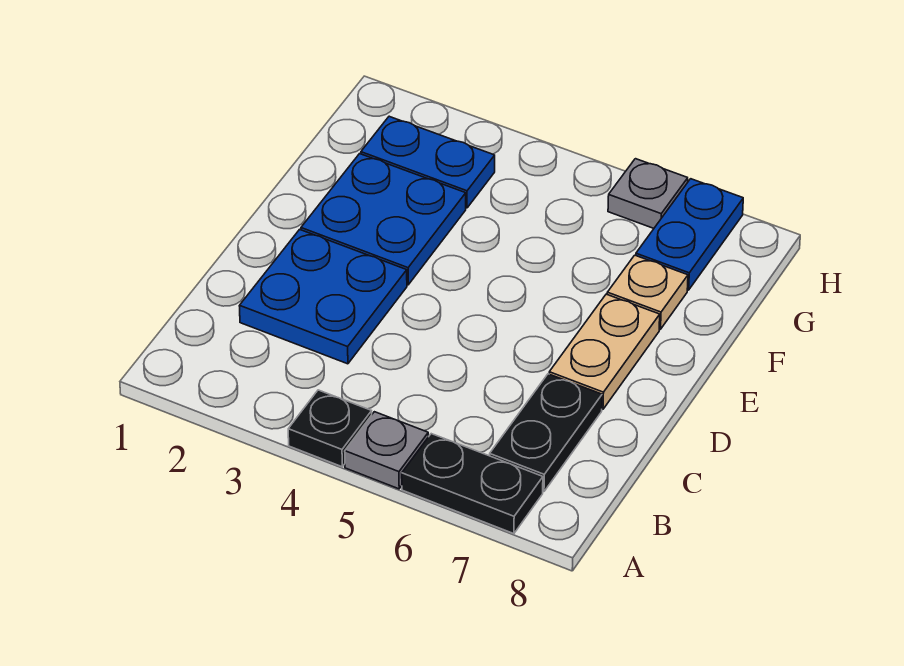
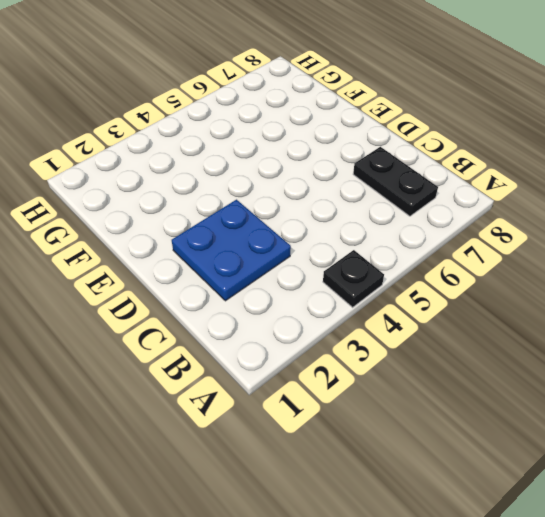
none -> grey 1x1 plate [345,412,428,489]
none -> black 1x2 plate [402,434,543,534]

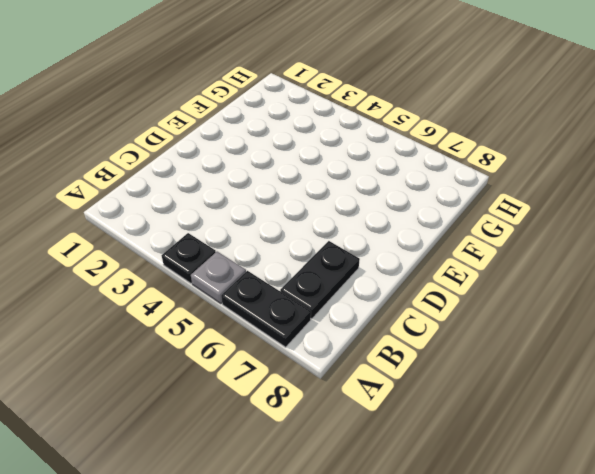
none -> blue 2x2 plate [239,229,407,364]
none -> tan 1x2 plate [549,294,660,409]

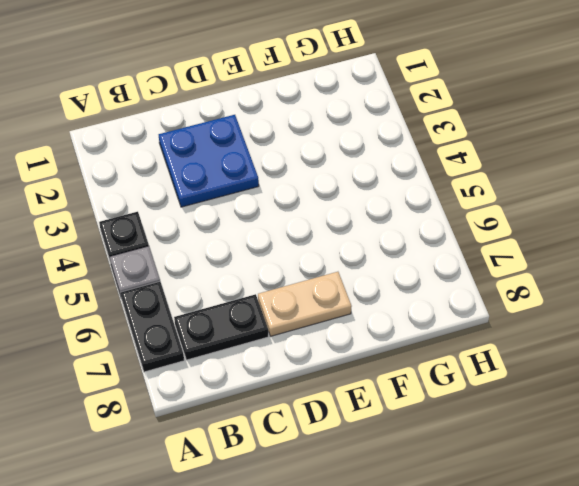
none -> blue 2x2 plate [301,154,466,285]
none -> tan 1x1 plate [607,255,688,329]

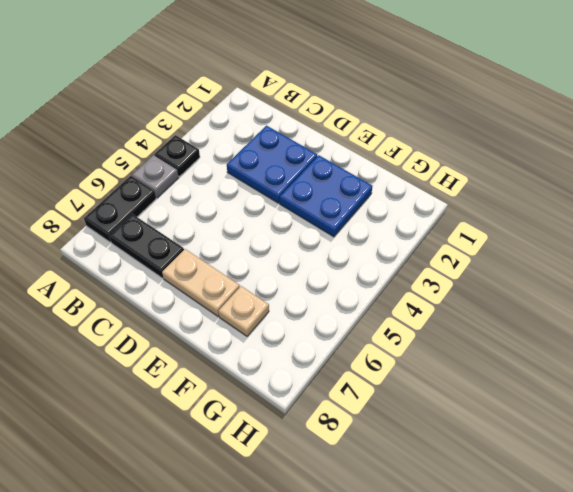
none -> blue 1x2 plate [361,116,495,208]
none -> blue 1x2 plate [636,179,743,290]

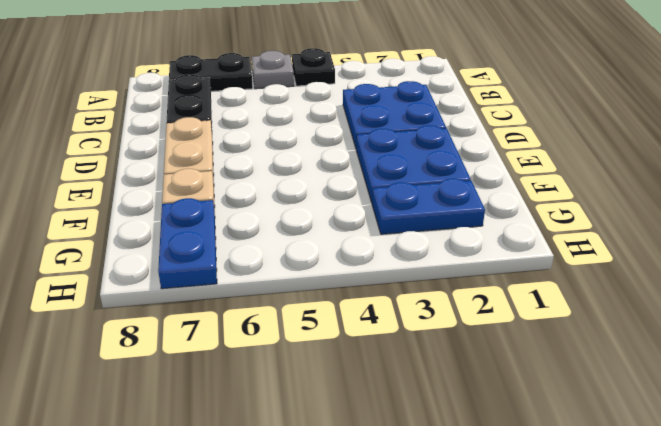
none -> grey 1x1 plate [608,159,688,228]

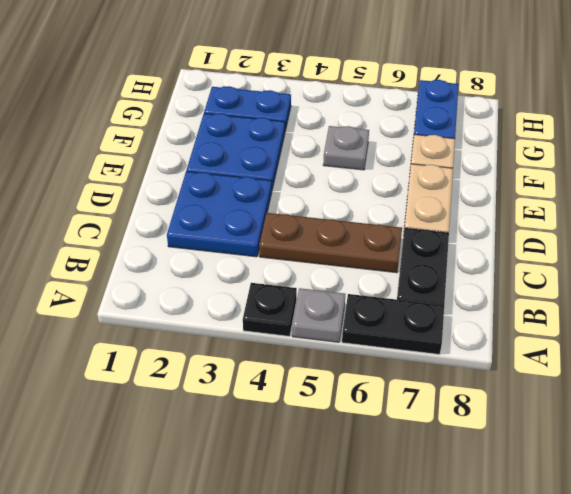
brown 1x3 plate [259,213,402,273] -> none
grey 1x1 plate [323,126,369,170] -> grey 1x1 plate moved to [608,159,688,228]

